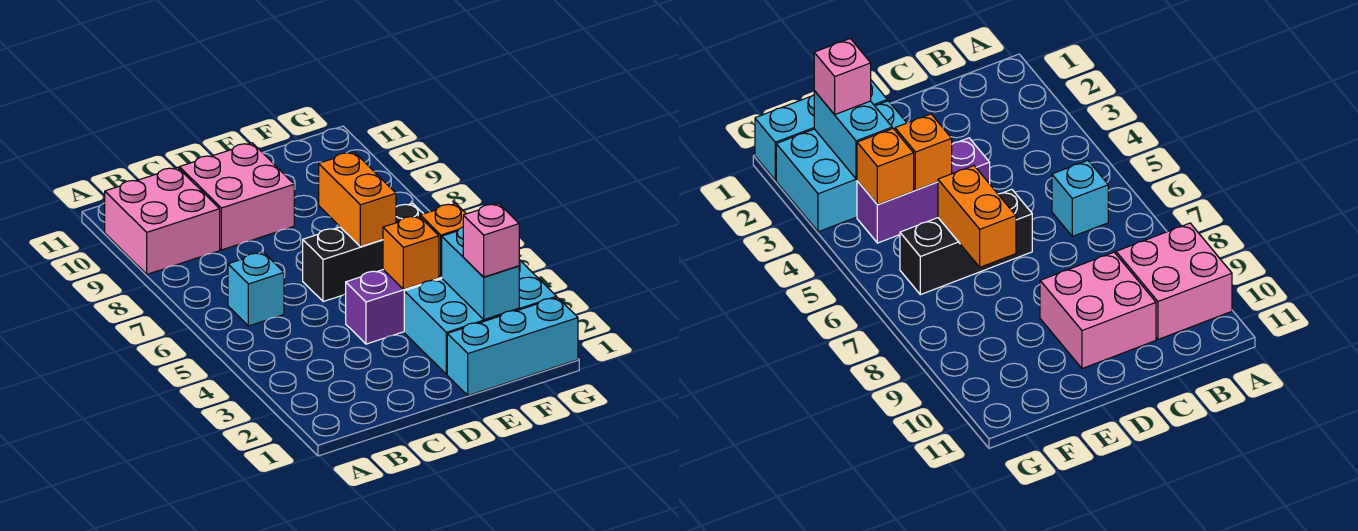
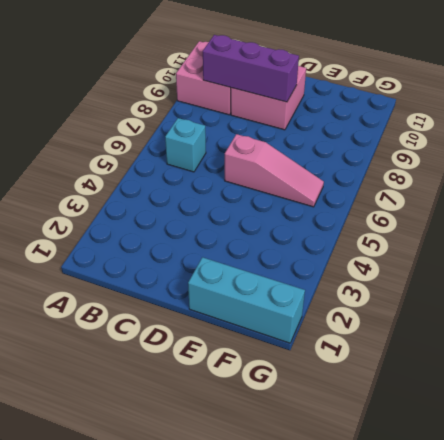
purple 1x3 brick [203,35,299,102] -> purple 1x3 brick moved to [346,270,442,344]
pink 1x3 slope [225,134,324,207] -> black 1x3 brick [303,203,423,302]
none -> cyan 2x3 brick [404,260,557,374]
none -> orange 1x1 brick [383,216,439,289]
none -> orange 1x2 brick [319,152,396,247]

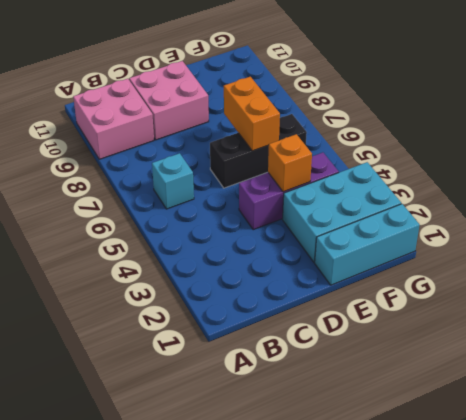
none -> cyan 1x2 brick [442,227,519,320]
none -> orange 1x1 brick [420,203,466,277]
none -> pink 1x1 brick [463,203,519,277]

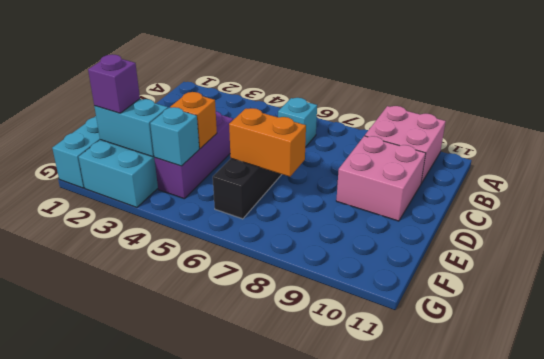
purple 1x1 brick [88,54,140,113] -> pink 1x1 brick [463,203,519,277]
cyan 1x1 brick [150,107,199,166] -> orange 1x1 brick [420,203,466,277]

